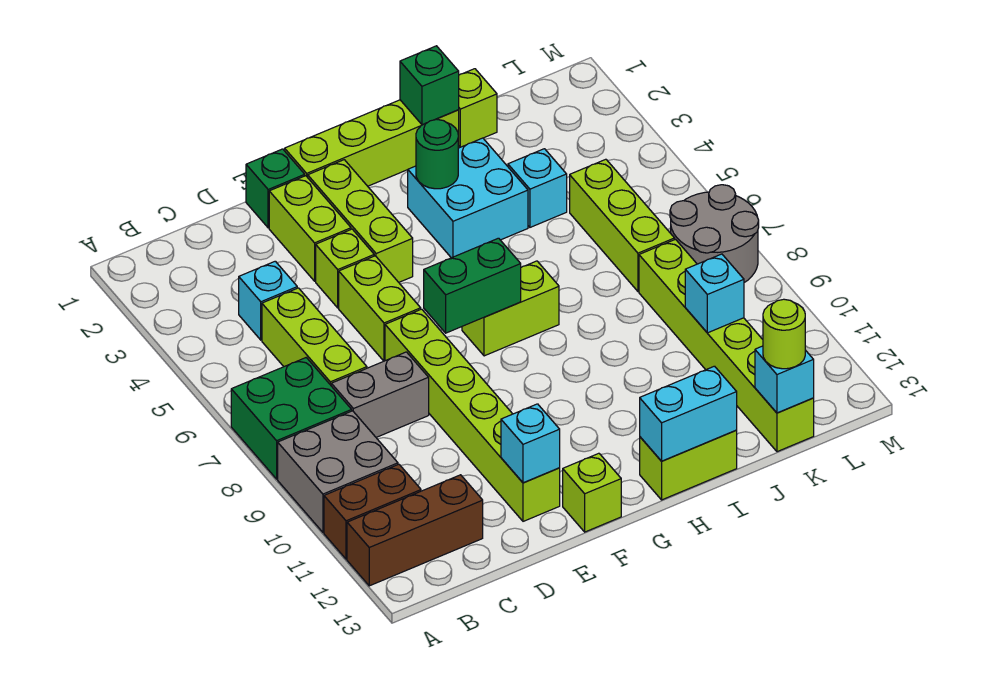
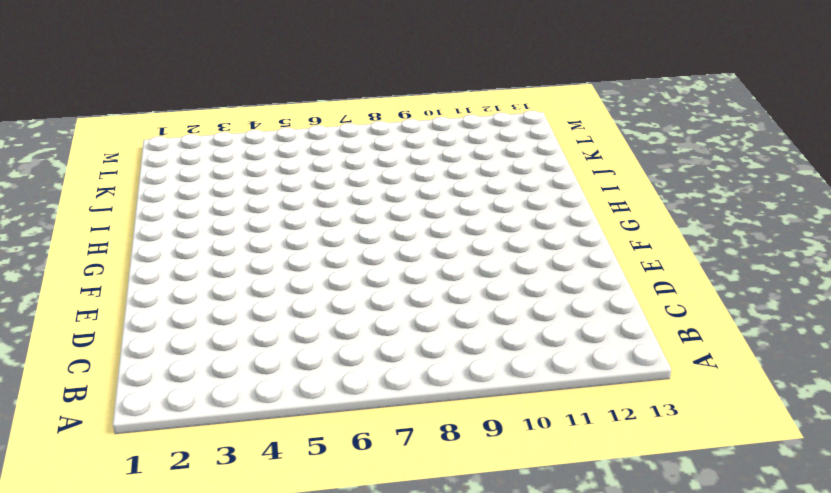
none -> green 2x2 brick [231,358,352,479]
none -> grey 2x2 brick [278,411,398,532]
none -> brown 1x2 brick [324,464,421,559]
none -> brown 1x3 brick [347,475,483,586]

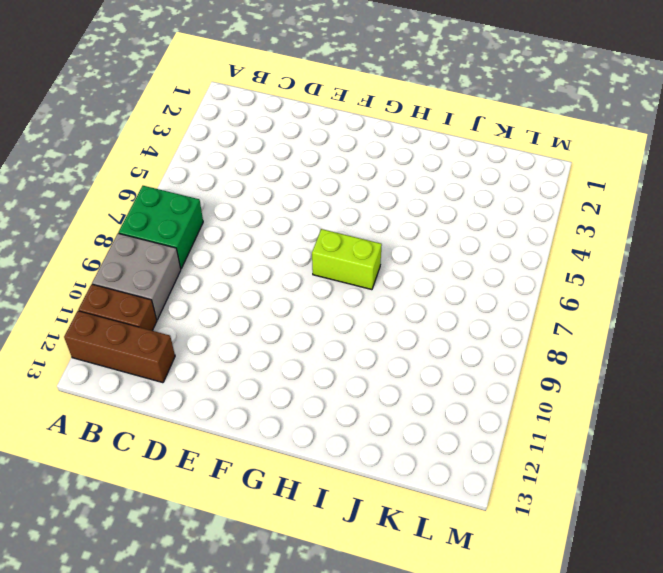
none -> cyan 1x1 brick [239,261,297,340]
none -> lime 1x3 brick [262,288,367,385]
none -> grey 1x2 brick [331,352,429,437]
none -> green 1x1 brick [246,149,305,228]

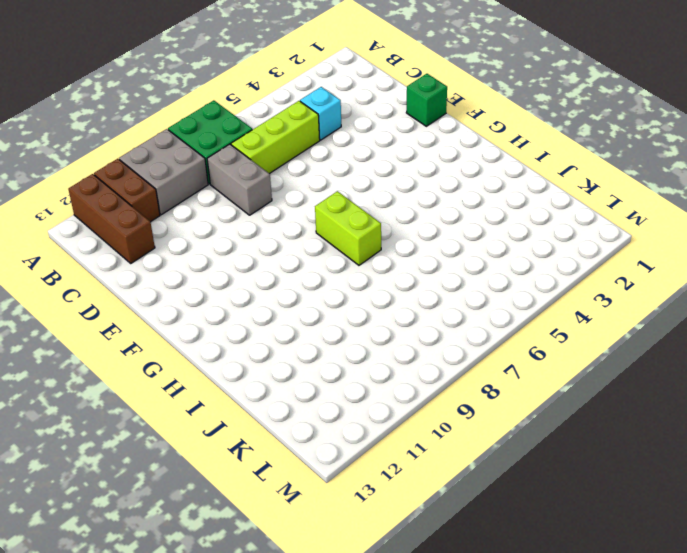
none -> lime 1x2 brick [269,176,351,281]
none -> lime 1x1 brick [316,229,374,308]
none -> lime 1x2 brick [339,256,421,361]
none -> lime 1x6 brick [385,309,560,521]

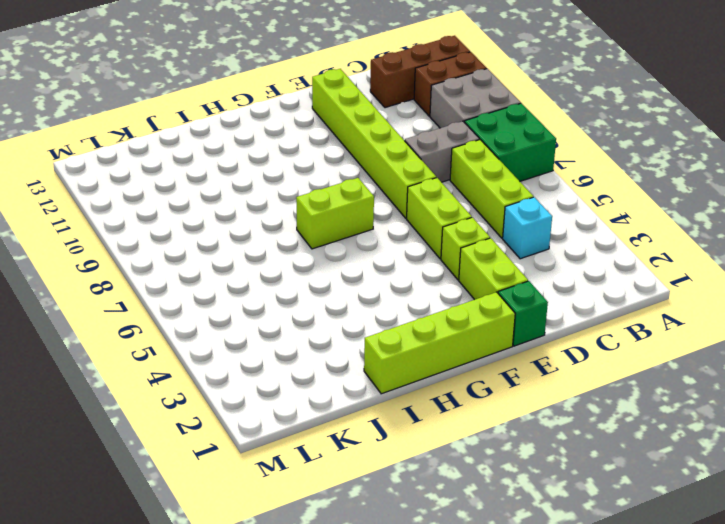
none -> lime 1x3 brick [308,160,413,282]
none -> lime 1x1 brick [563,453,621,532]
none -> cyan 2x2 brick [408,138,528,258]
none -> lime 1x2 brick [640,431,737,500]

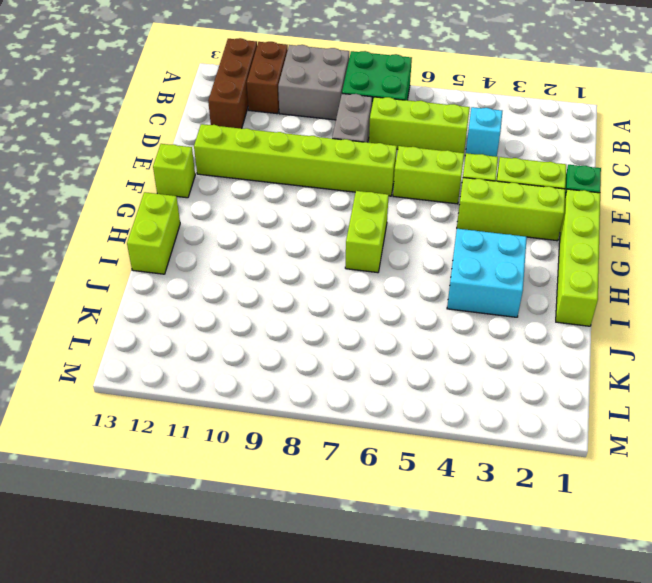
none -> lime 1x1 brick [459,69,497,147]
none -> cyan 1x1 brick [508,149,567,227]
none -> lime 1x3 brick [570,159,675,291]
none -> lime 1x6 brick [639,239,814,452]

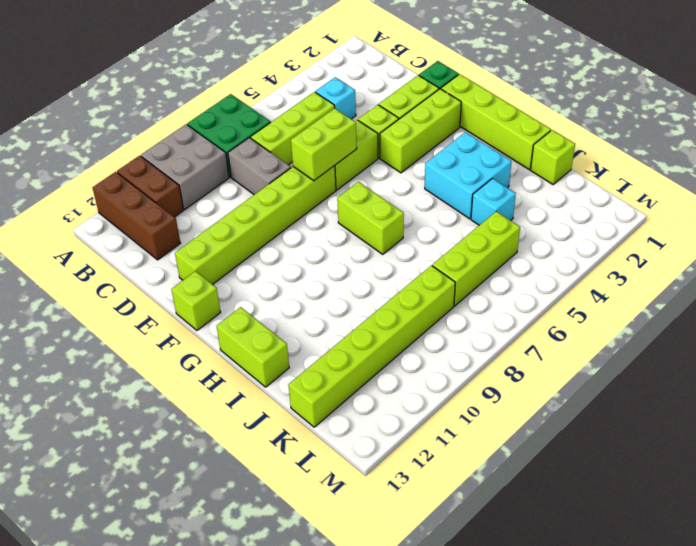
lime 1x2 brick [291,108,357,181] -> none
none -> grey 2x2 round brick [670,185,759,283]
none -> cyan 1x1 brick [501,404,560,483]
none -> green 1x2 brick [424,238,521,333]
none -> green 1x1 round brick [416,119,458,189]

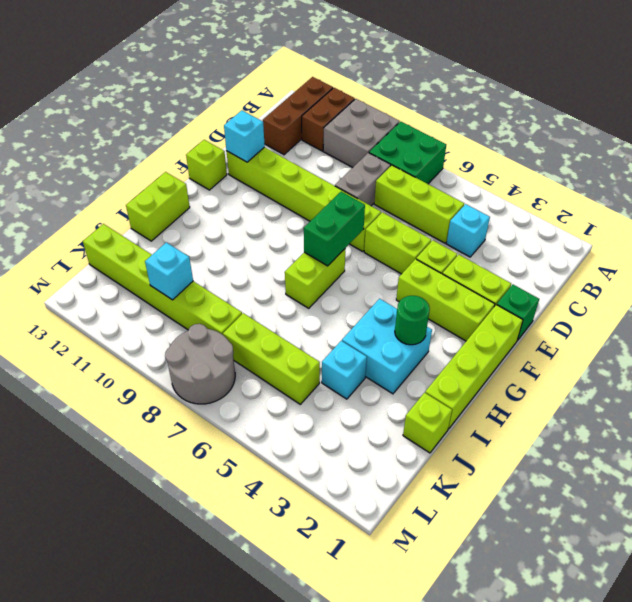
none -> cyan 1x2 brick [640,366,737,461]
none -> green 1x1 brick [400,46,459,125]
none -> cyan 1x1 brick [755,346,814,413]
none -> lime 1x1 round brick [763,299,805,369]

